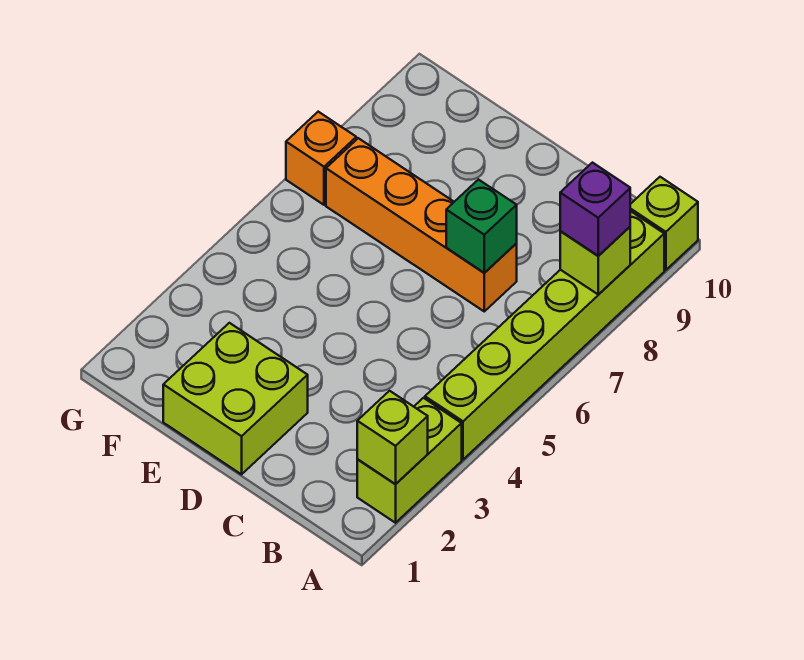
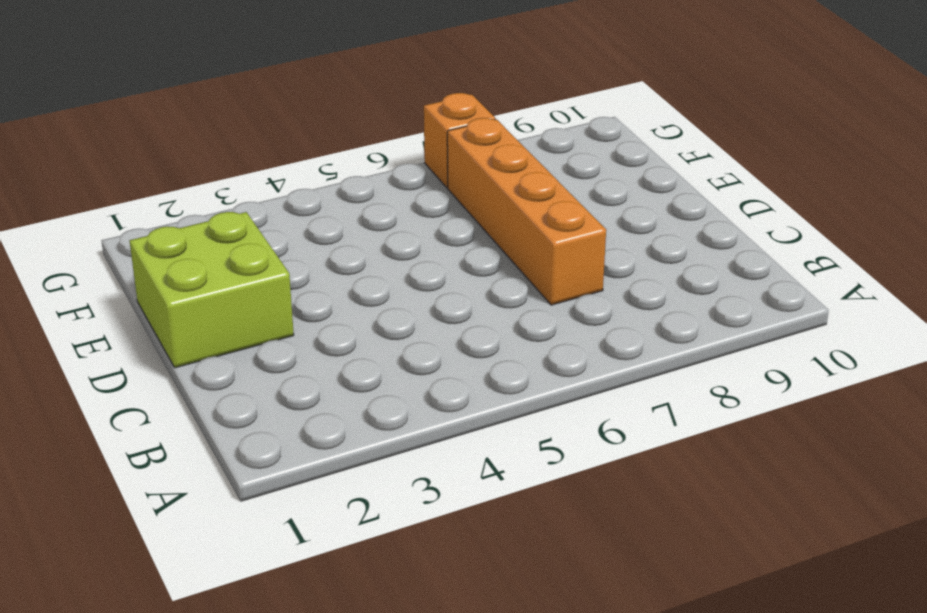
none -> lime 1x2 brick [357,398,462,523]
none -> lime 1x6 brick [425,211,664,459]

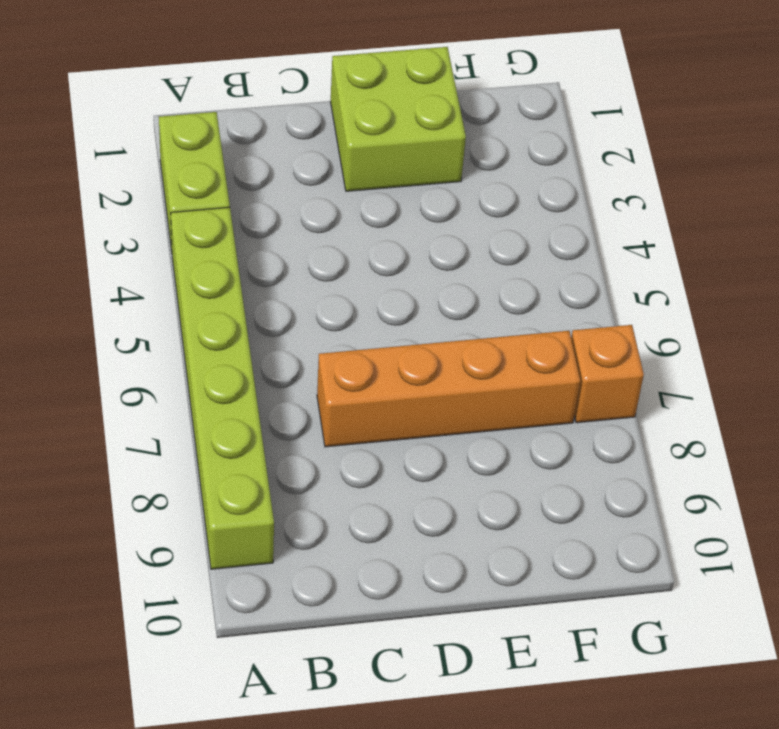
none -> lime 1x1 brick [630,177,698,270]
none -> lime 1x1 brick [357,391,428,484]

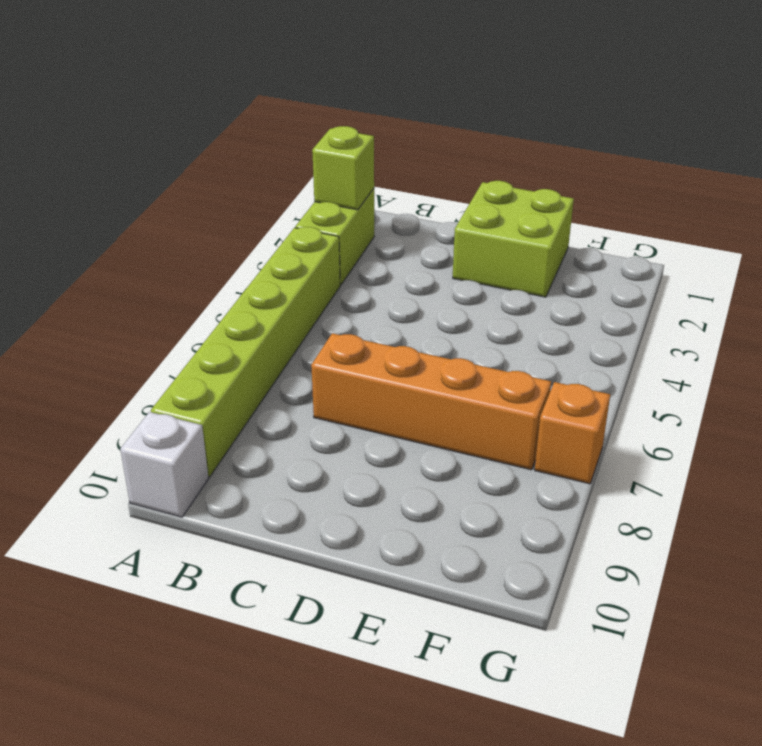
white 1x1 brick [120,412,209,517] -> lime 1x1 brick [630,177,698,270]
none -> lime 1x1 brick [560,227,630,295]
none -> green 1x1 brick [446,180,517,273]

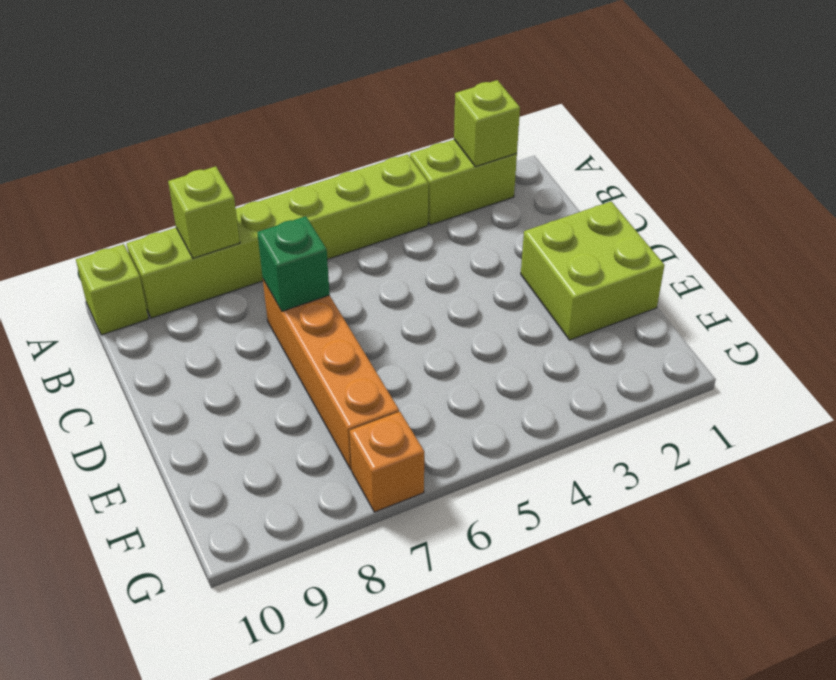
none -> purple 1x1 brick [560,163,630,256]

